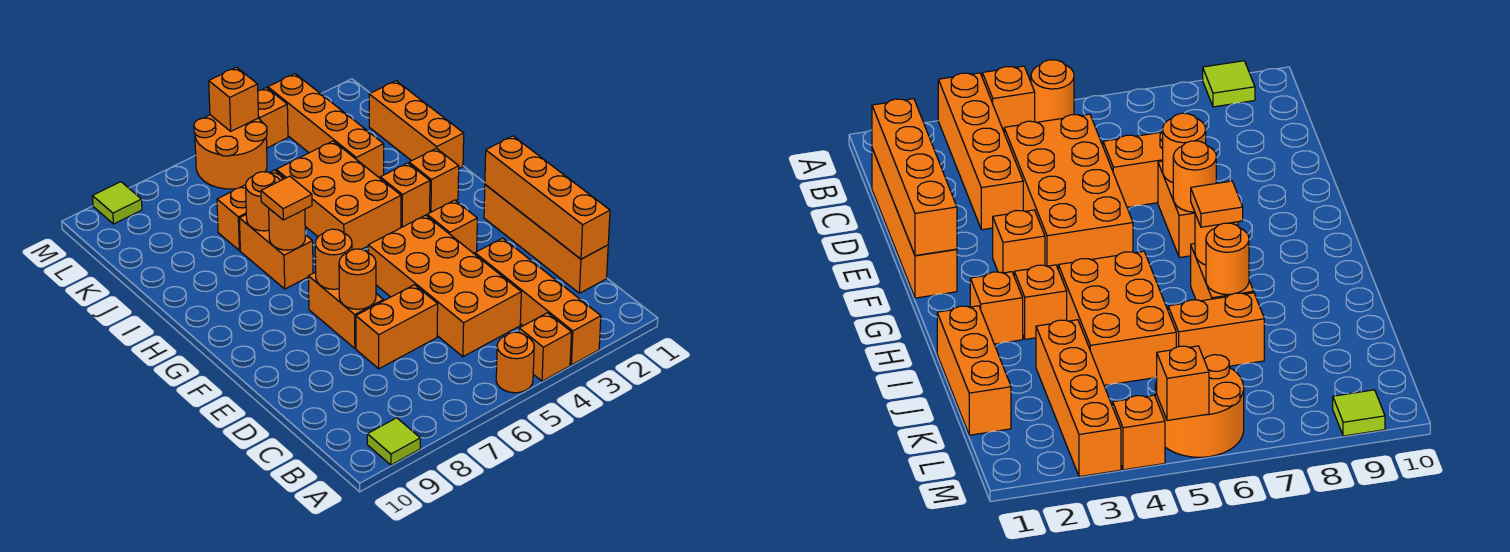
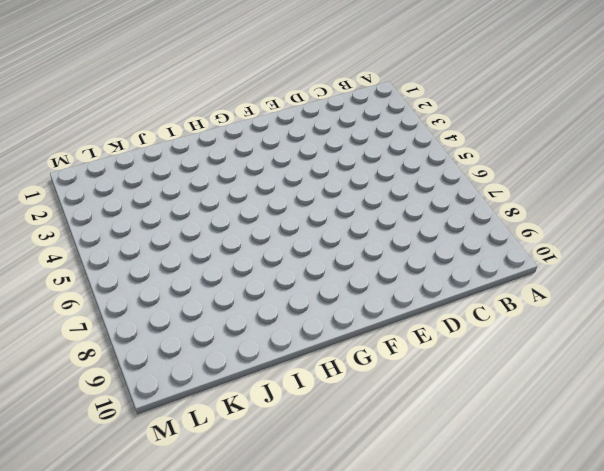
none -> orange 1x4 brick [475,238,601,365]
none -> orange 1x1 brick [519,313,572,381]
none -> orange 1x1 round brick [496,332,534,393]

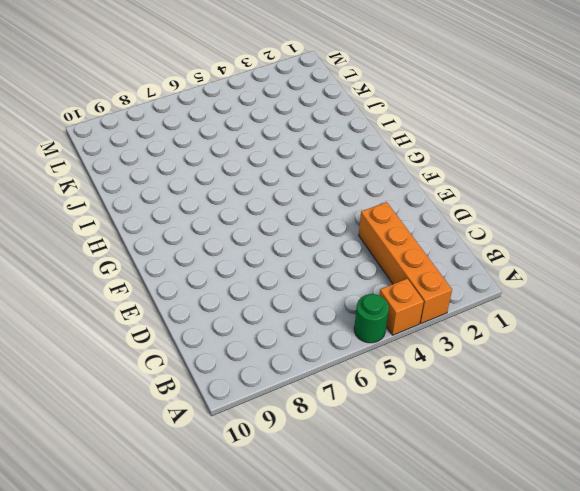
green 1x1 round brick [354,294,389,343] -> orange 1x1 round brick [496,332,534,393]
none -> lime 1x1 tile [367,418,420,465]
none -> orange 1x4 brick [484,185,608,293]
none -> orange 2x4 brick [368,215,521,357]

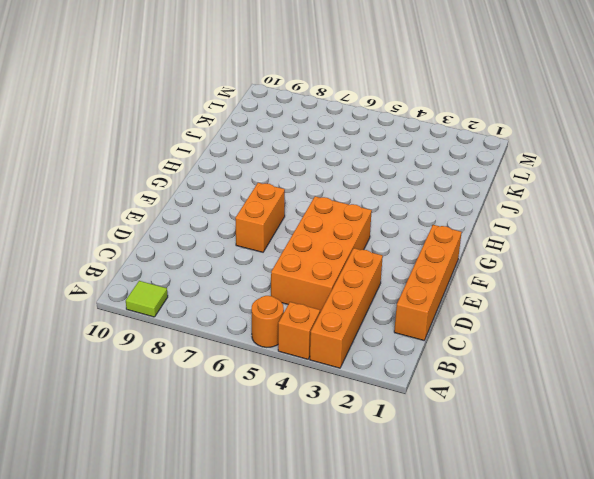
none -> orange 1x2 brick [356,285,438,369]
none -> orange 1x1 brick [427,200,477,253]
none -> orange 1x1 brick [409,148,459,213]

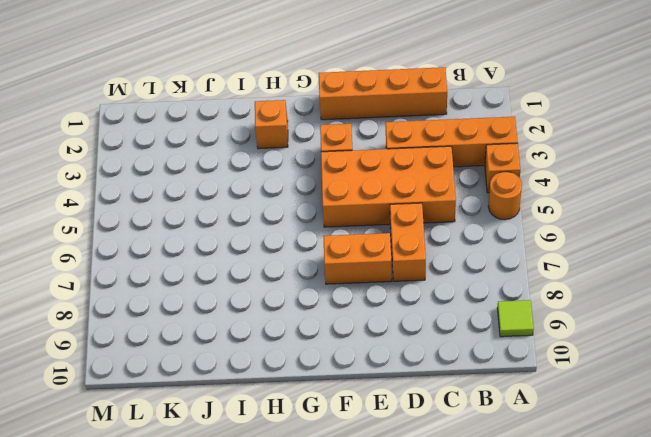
none -> orange 1x1 brick [380,163,430,228]
none -> orange 2x3 brick [276,141,401,250]
none -> orange 1x2 brick [239,215,313,289]

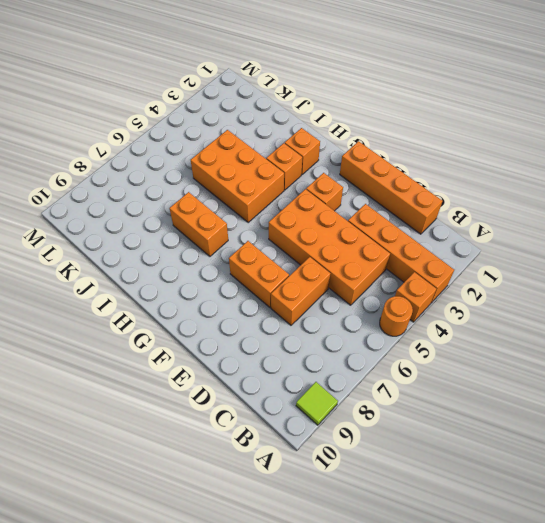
none -> orange 1x3 brick [369,81,464,168]
none -> orange 1x4 brick [268,74,384,178]
none -> orange 1x2 brick [217,170,285,251]

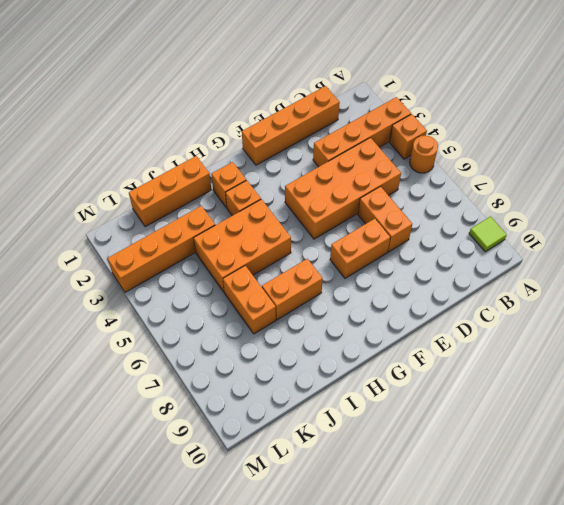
none -> orange 1x1 brick [427,200,477,253]
none -> orange 2x2 round brick [194,115,267,189]
none -> orange 1x1 brick [258,88,288,148]

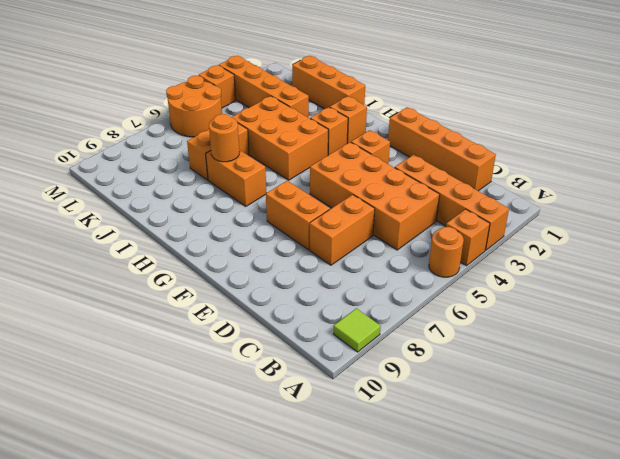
none -> lime 1x1 tile [92,182,142,224]
none -> orange 1x4 brick [485,136,610,259]
none -> orange 1x1 round brick [339,249,376,309]

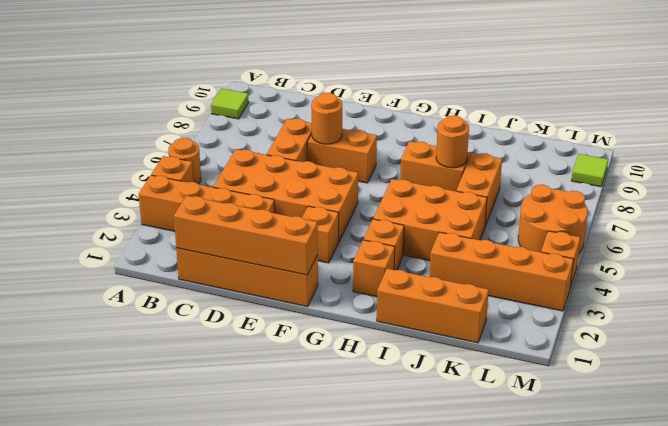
none -> orange 1x1 round brick [315,229,352,289]
none -> orange 1x1 round brick [269,209,305,250]
none -> orange 1x1 brick [209,67,258,131]

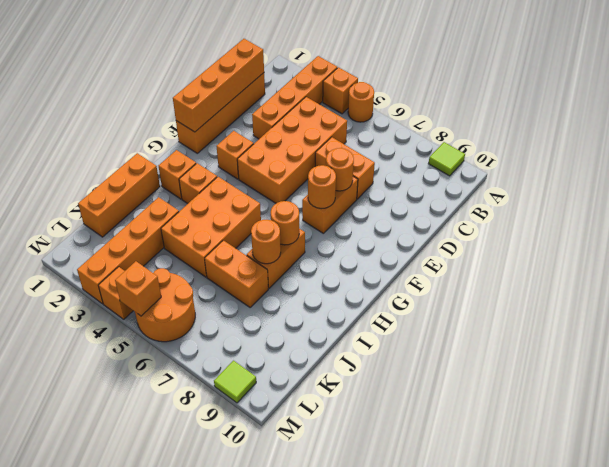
none -> orange 1x1 tile [261,176,312,220]

